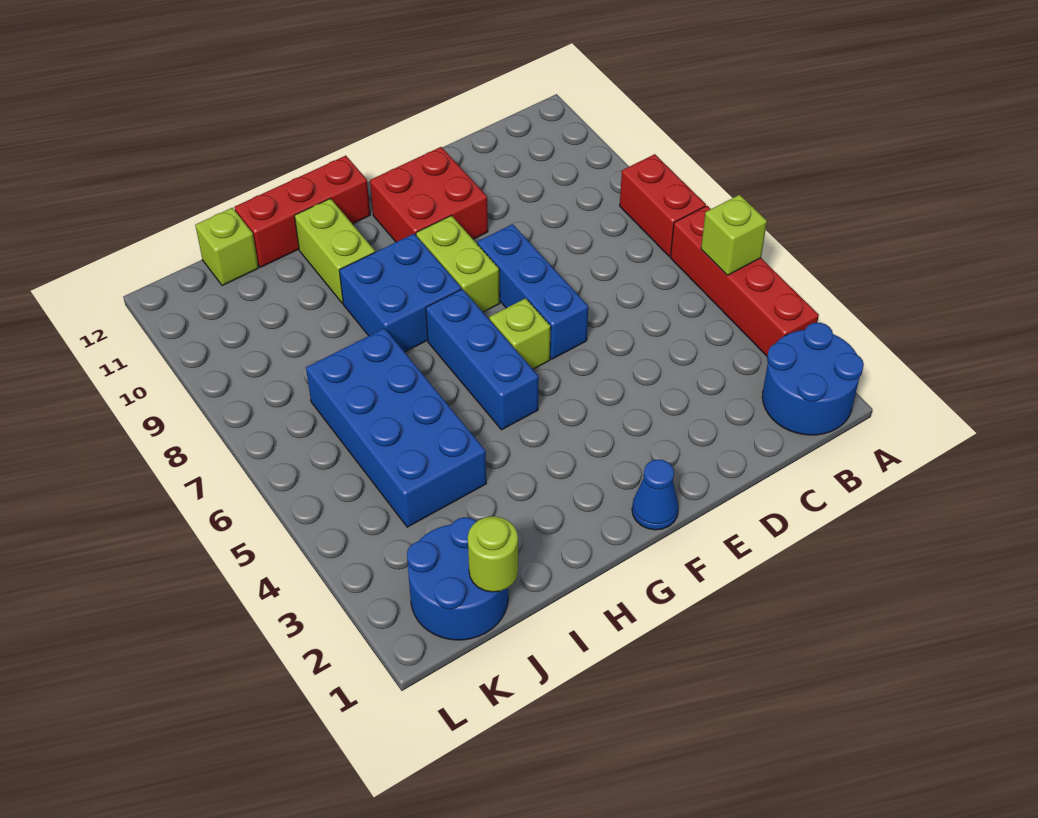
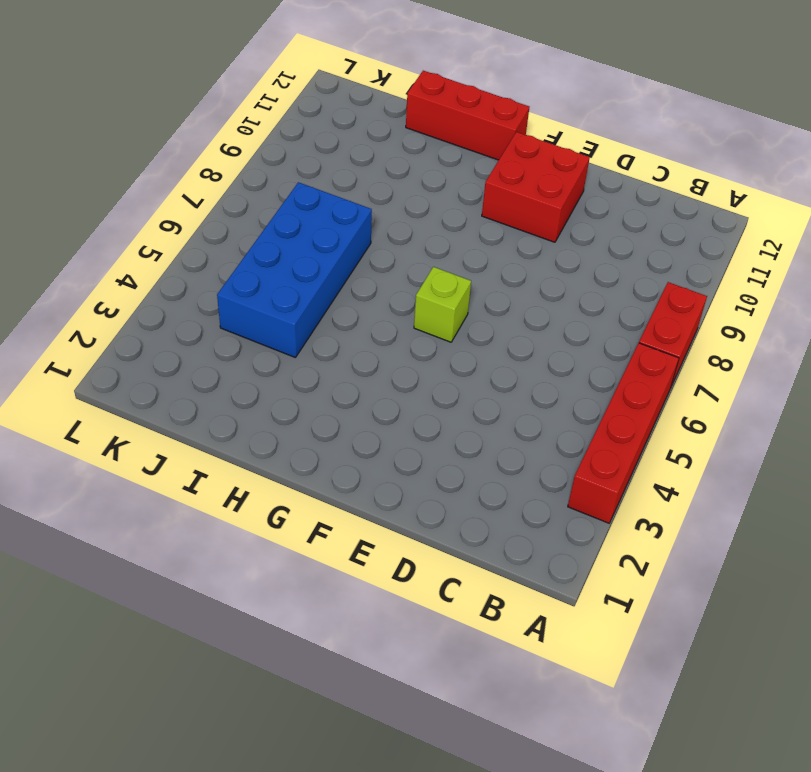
none -> blue 2x2 round brick [762,323,864,435]
none -> blue 1x3 brick [477,224,588,359]
none -> blue 1x1 cone [632,459,679,530]

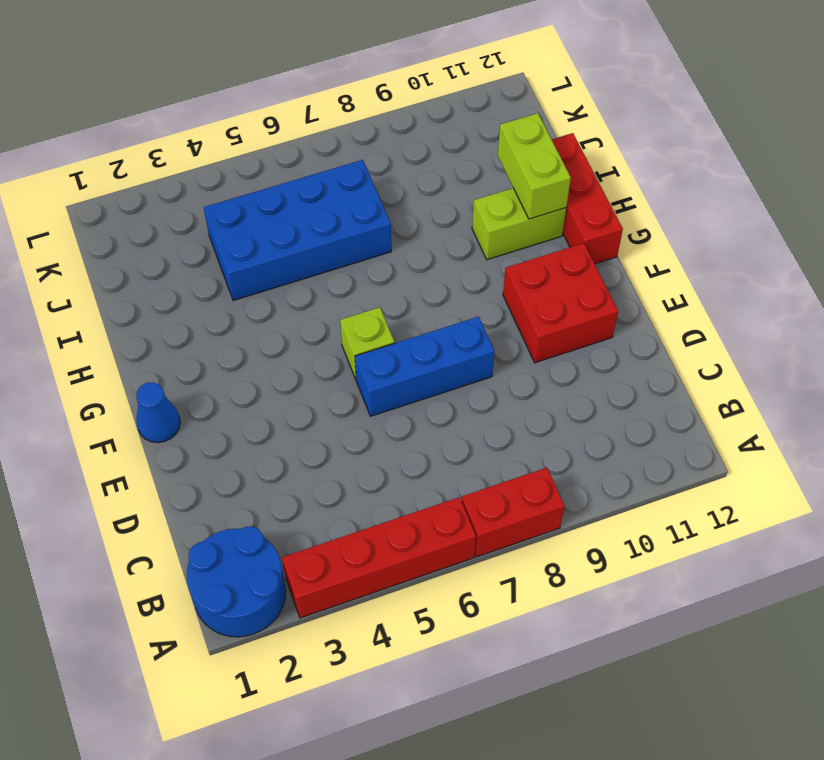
lime 1x2 brick [498,113,571,219] -> lime 1x2 brick turned to [416,216,500,312]
none -> blue 1x3 brick [426,289,539,430]
none -> blue 2x2 brick [339,234,461,352]
none -> blue 2x2 round brick [407,517,508,640]

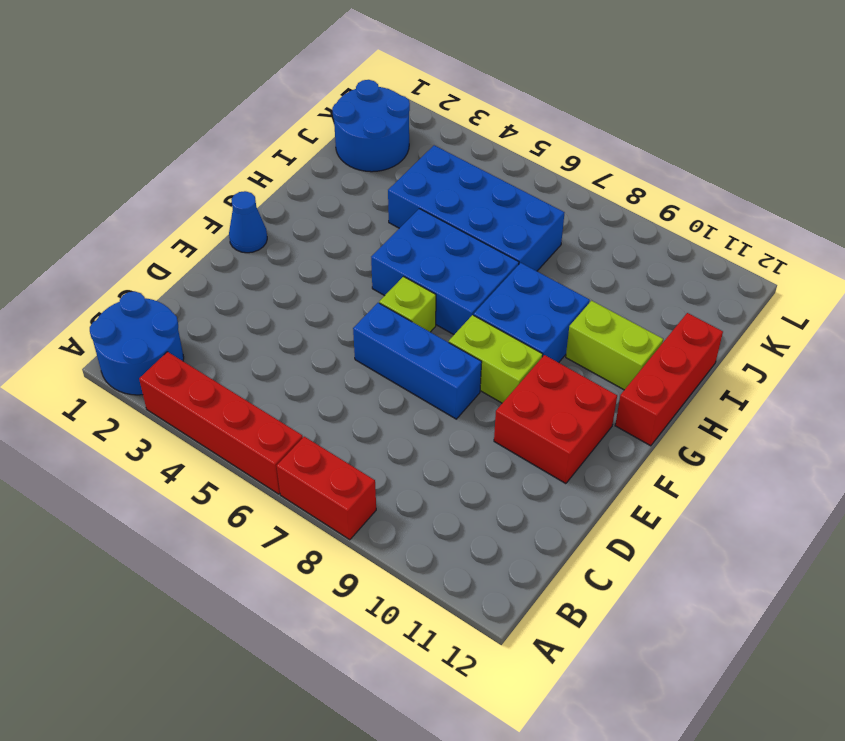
blue 2x3 brick [371,209,519,335] -> blue 1x3 brick [426,289,539,430]
none -> lime 1x1 brick [195,208,259,286]
none -> lime 1x1 brick [701,195,767,275]
none -> lime 1x1 round brick [468,516,518,592]

